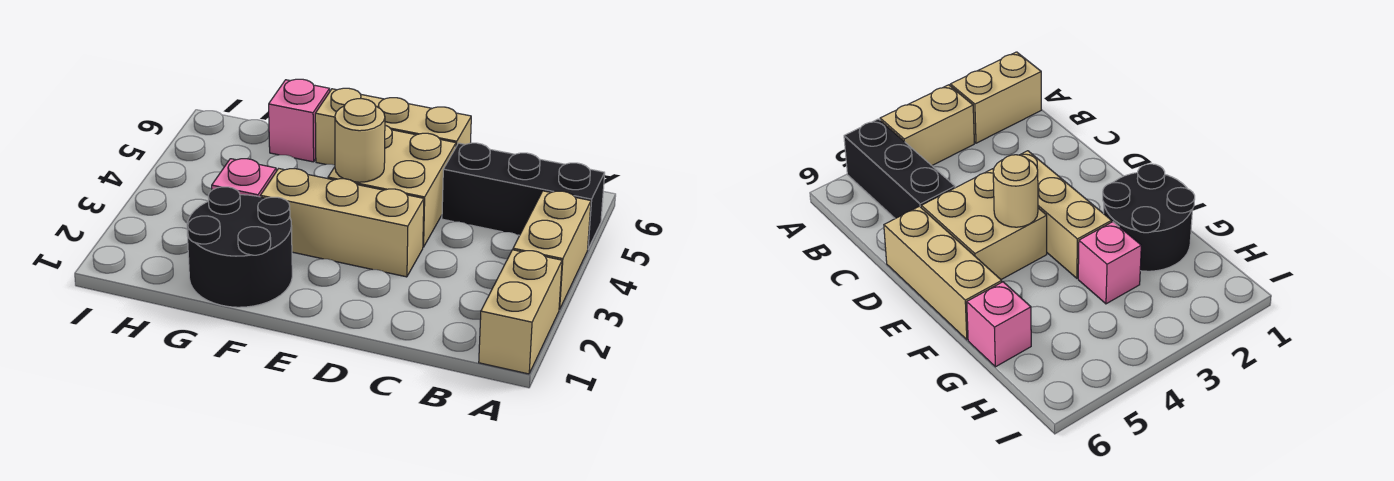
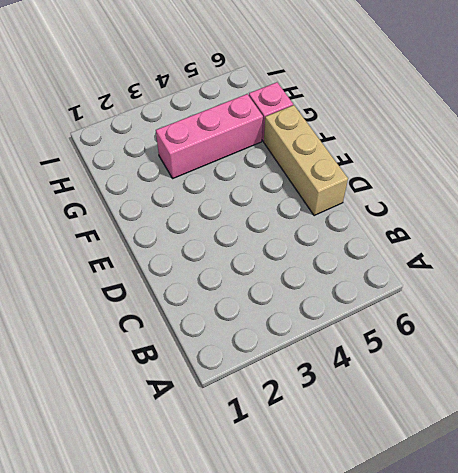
pink 1x3 brick [156,94,263,178] -> pink 1x1 brick [212,159,276,197]
none -> tan 1x2 brick [479,250,562,374]
none -> tan 1x2 brick [513,191,591,310]

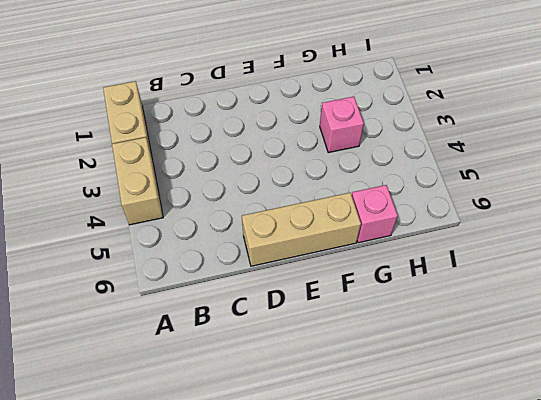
none -> black 1x3 brick [442,143,605,248]
none -> tan 1x3 brick [260,169,424,277]

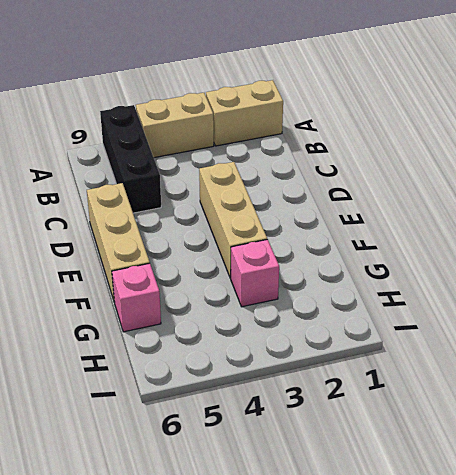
none -> tan 2x2 brick [328,125,456,247]
none -> black 2x2 round brick [187,187,292,307]

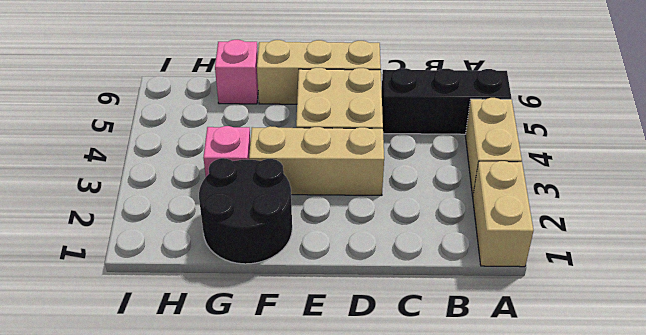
none -> tan 1x1 round brick [335,99,385,182]

